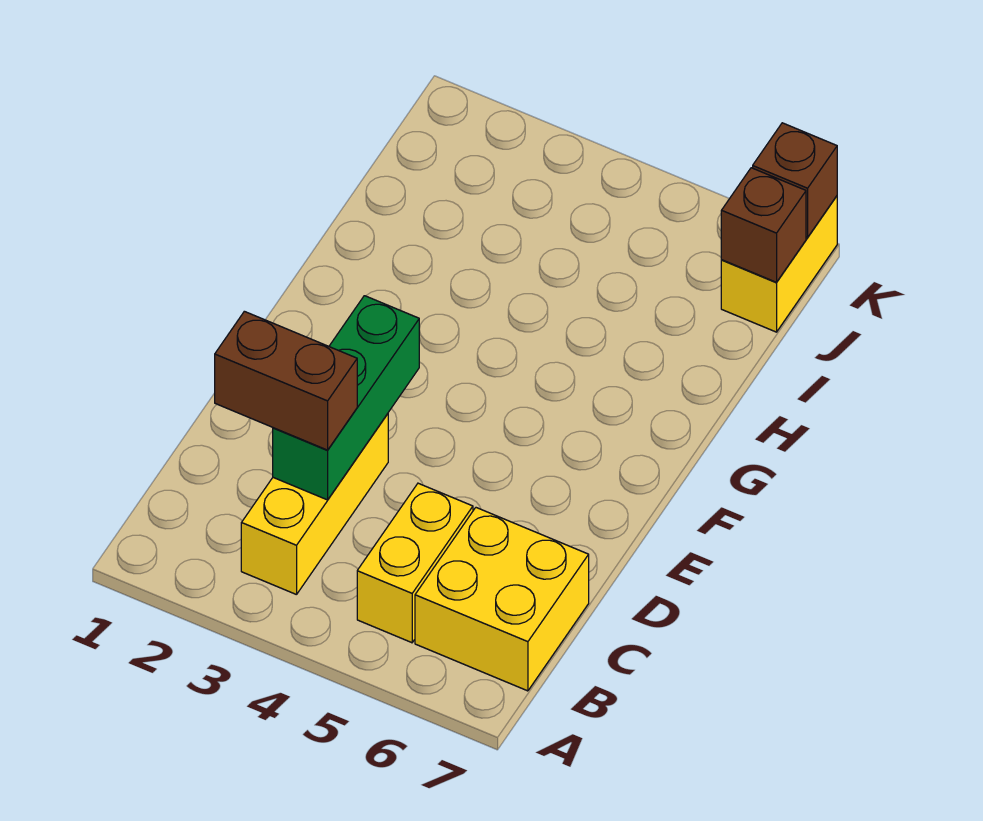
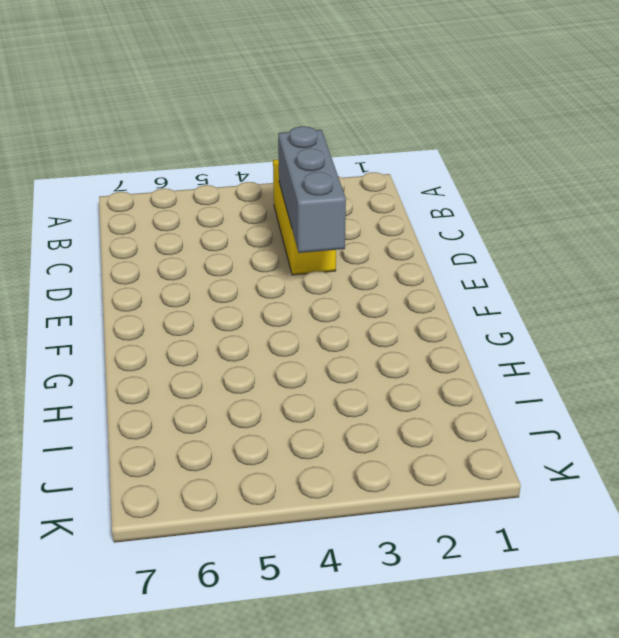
grey 1x3 brick [278,126,346,253] -> green 1x3 brick [273,296,419,500]
none -> yellow 1x2 brick [357,483,473,643]
none -> yellow 2x2 brick [415,508,589,691]

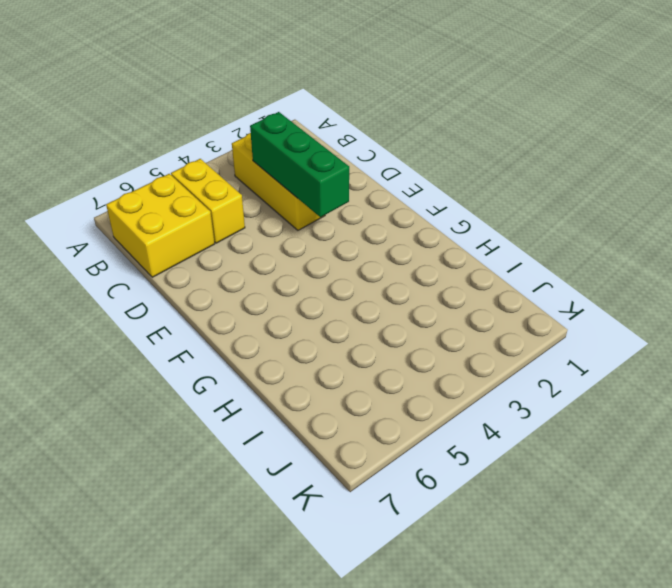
none -> yellow 1x2 brick [721,196,837,332]
none -> brown 1x1 brick [721,168,806,282]

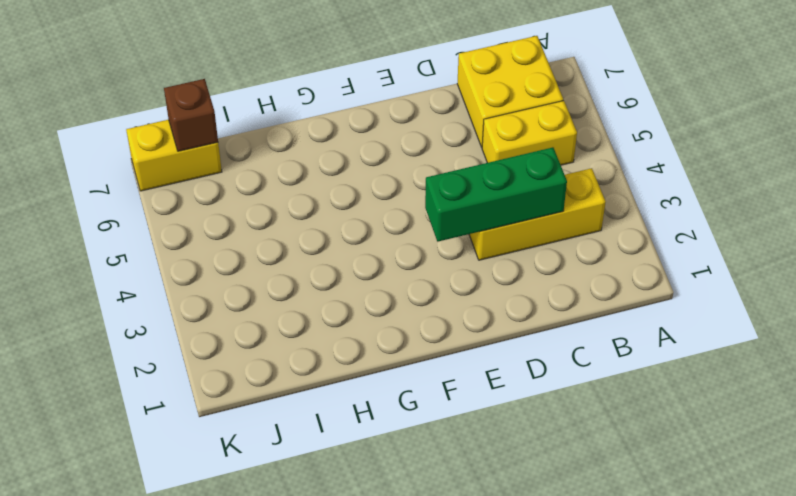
none -> brown 1x1 brick [753,123,837,237]
none -> brown 1x2 brick [215,311,357,450]

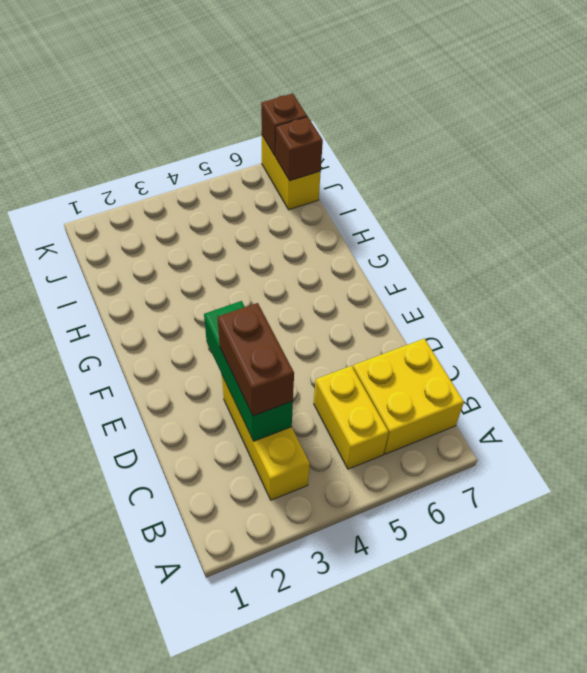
brown 1x2 brick [217,303,294,416] -> brown 1x2 brick turned to [215,311,357,450]

